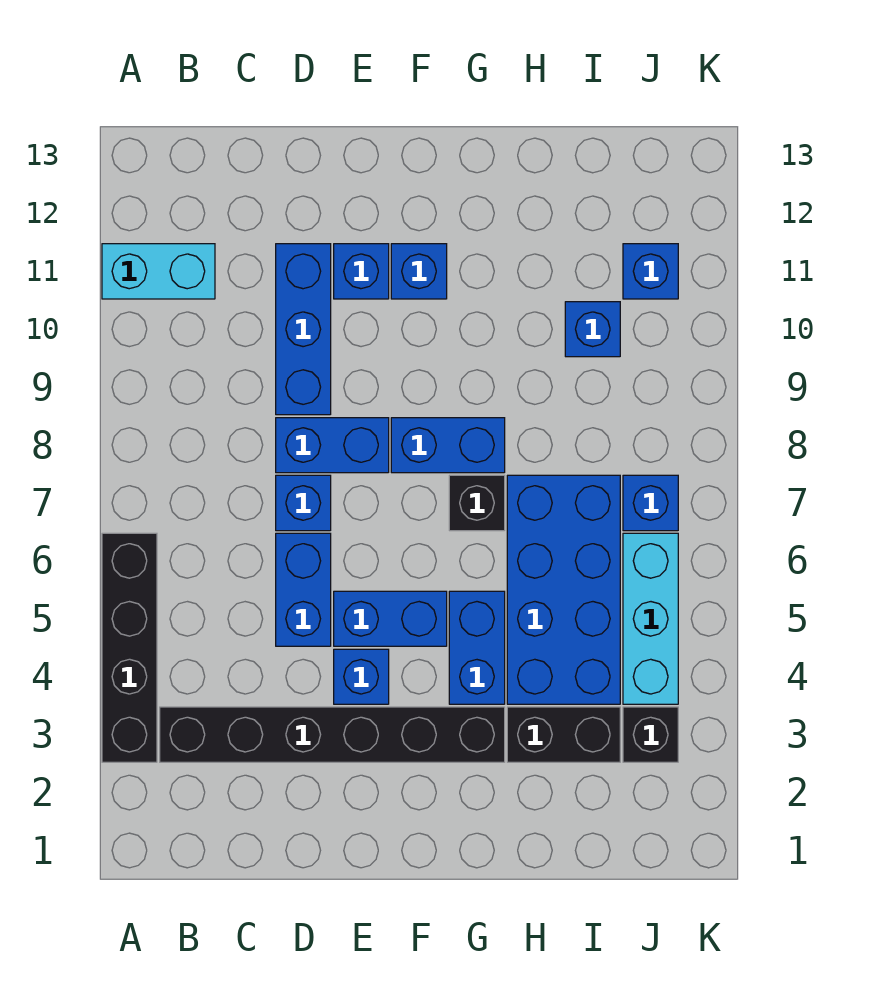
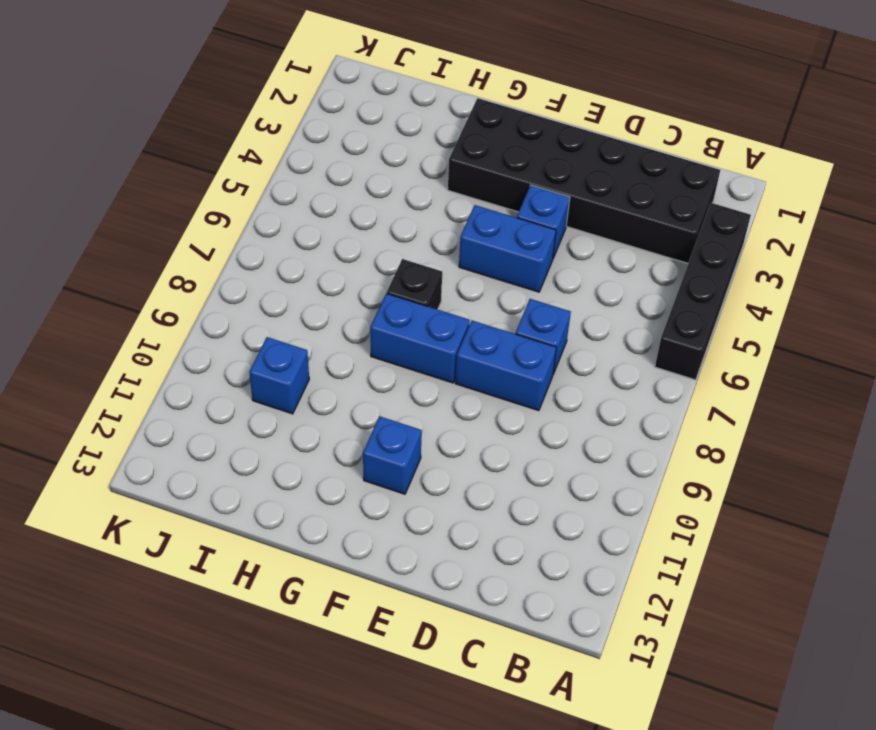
black 2x6 brick [448,98,720,263] -> black 1x6 brick [160,707,505,762]
none -> cyan 1x2 brick [102,244,215,299]
none -> blue 1x2 brick [276,533,331,646]
none -> blue 1x3 brick [276,244,331,415]

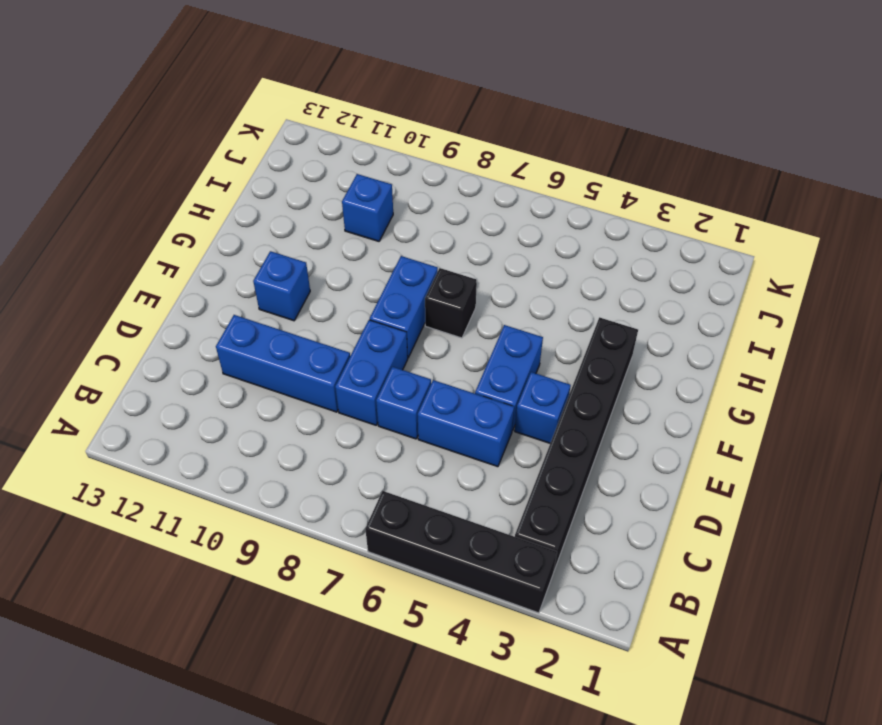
none -> cyan 1x2 brick [102,244,215,299]
none -> blue 1x1 brick [334,244,389,299]
none -> blue 1x2 brick [449,591,505,704]

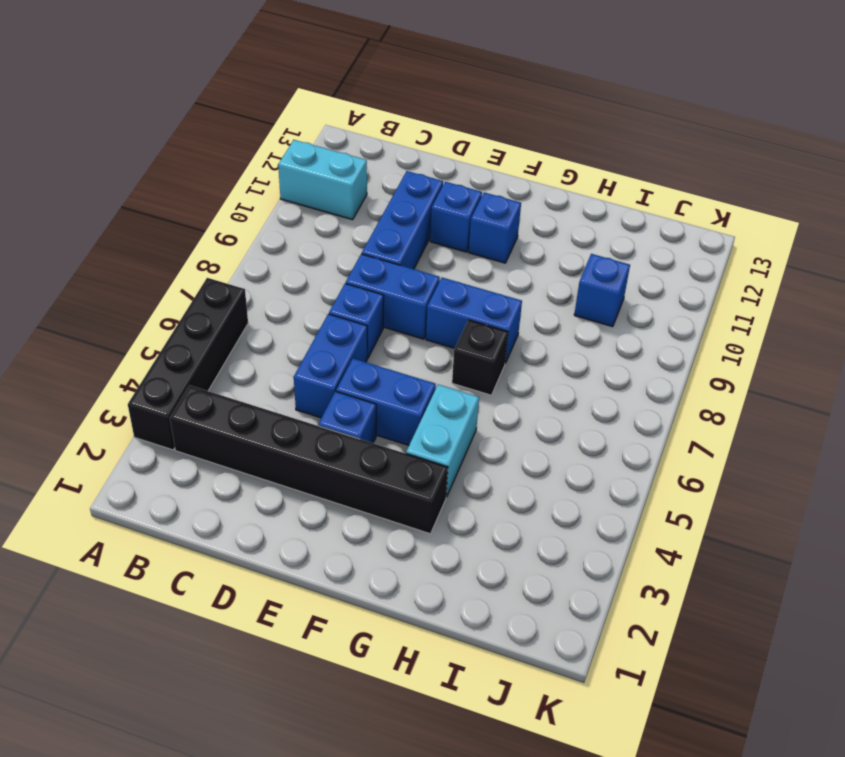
cyan 1x2 brick [406,384,479,497] -> blue 1x2 brick [449,591,505,704]
none -> black 1x2 brick [507,707,620,762]
none -> blue 2x4 brick [507,475,620,704]
none -> black 1x1 brick [623,707,678,762]

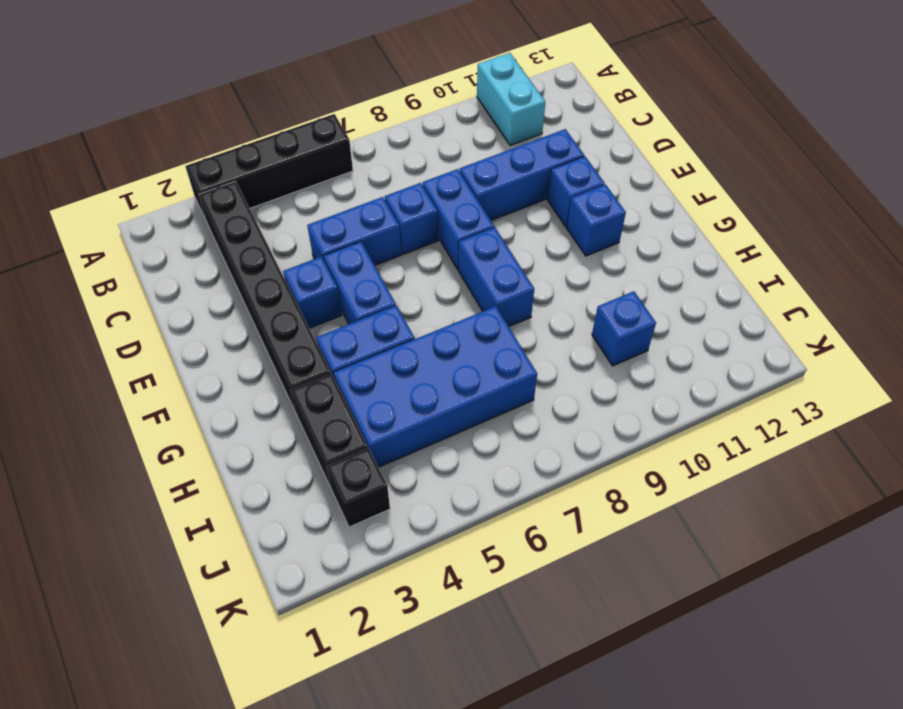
none -> black 1x1 brick [449,475,505,531]
none -> cyan 1x3 brick [623,533,678,704]
none -> blue 1x1 brick [623,475,678,531]

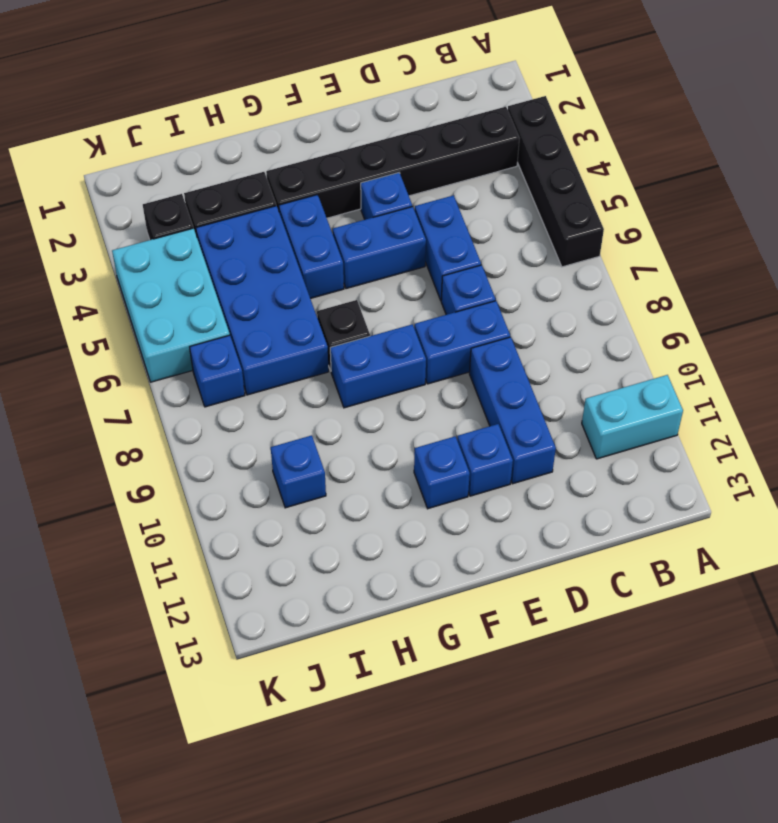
cyan 2x3 brick [112,228,230,382] -> cyan 1x3 brick [623,533,678,704]
none -> blue 1x1 brick [623,244,678,299]

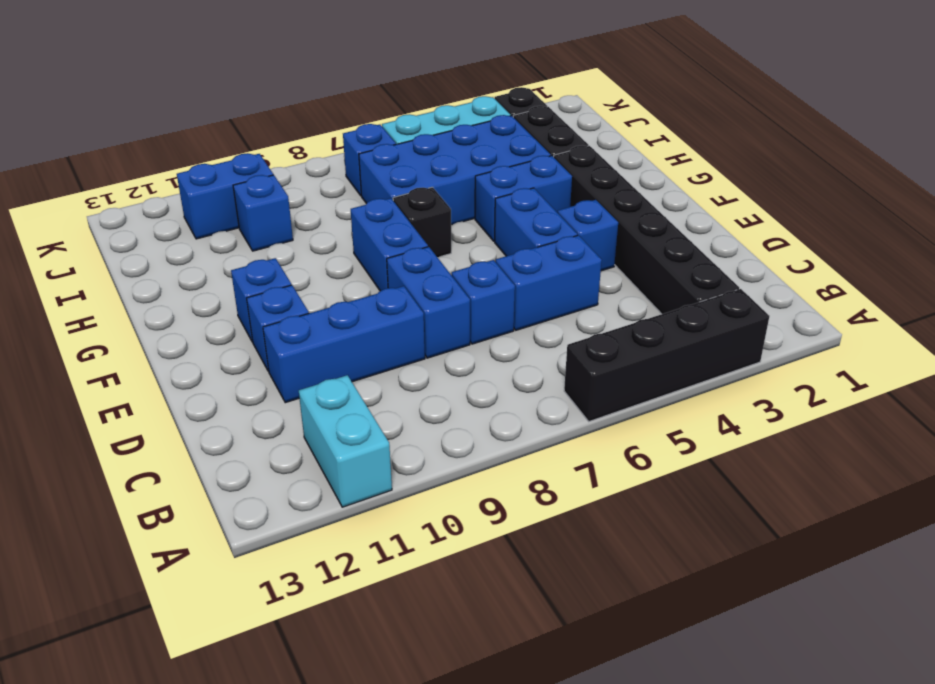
blue 1x2 brick [177,153,273,239] -> blue 1x1 brick [623,244,678,299]

